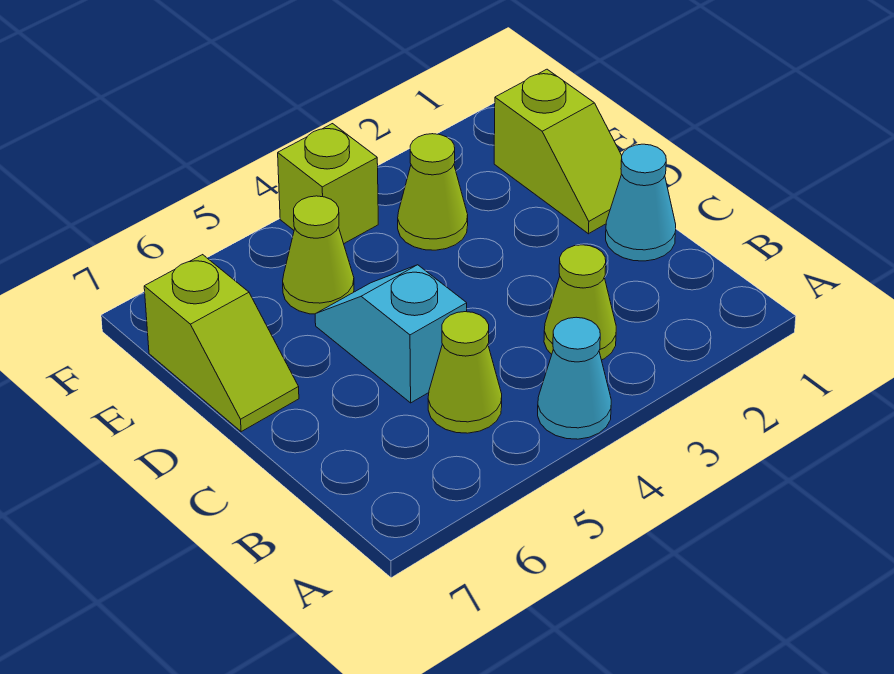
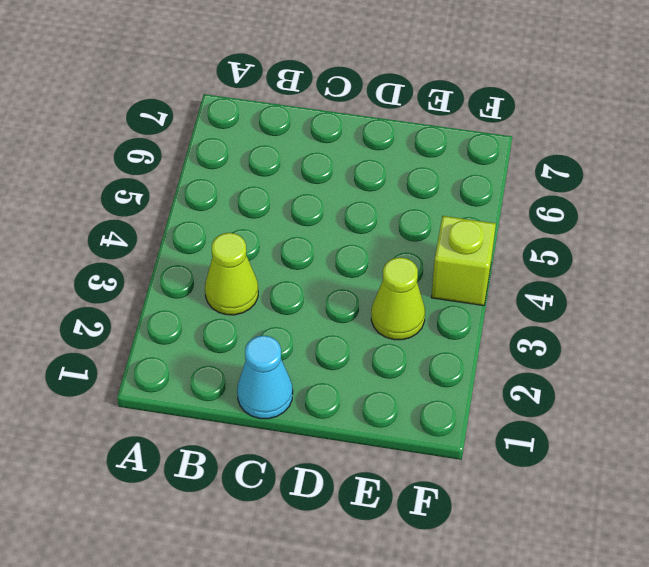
none -> cyan 1x1 cone [538,317,611,439]
none -> lime 1x1 cone [428,312,502,433]

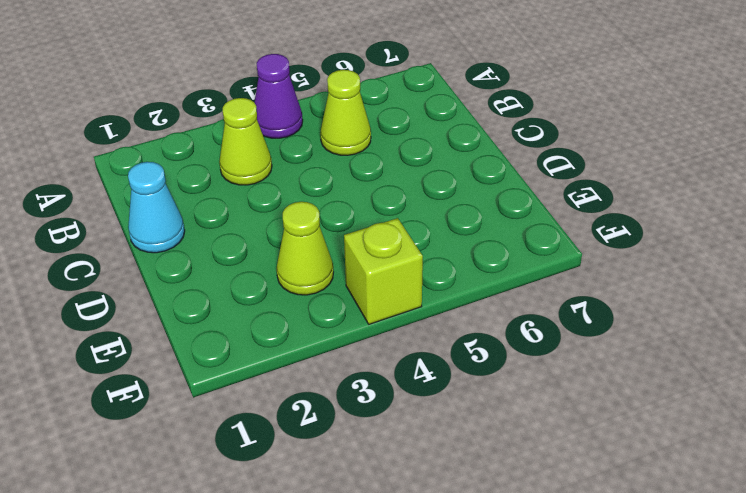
purple 1x1 cone [254,54,303,138] -> cyan 1x1 cone [538,317,611,439]
none -> cyan 1x2 slope [315,265,467,403]
none -> lime 1x2 slope [494,69,622,234]

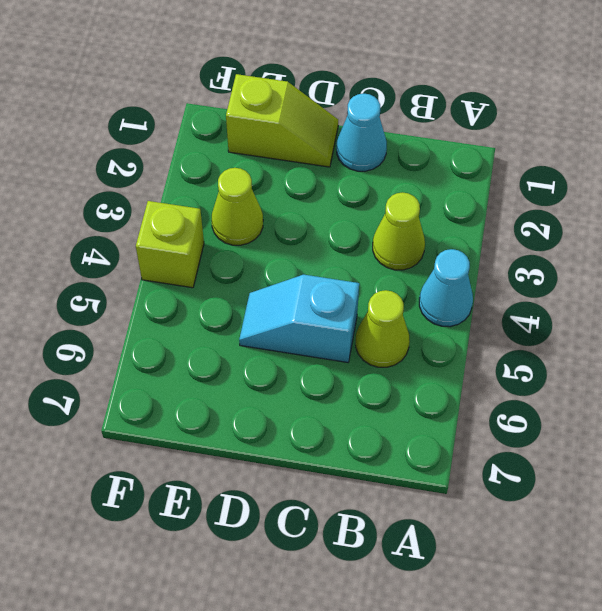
none -> lime 1x2 slope [144,255,299,432]
none -> lime 1x1 cone [283,196,354,314]

